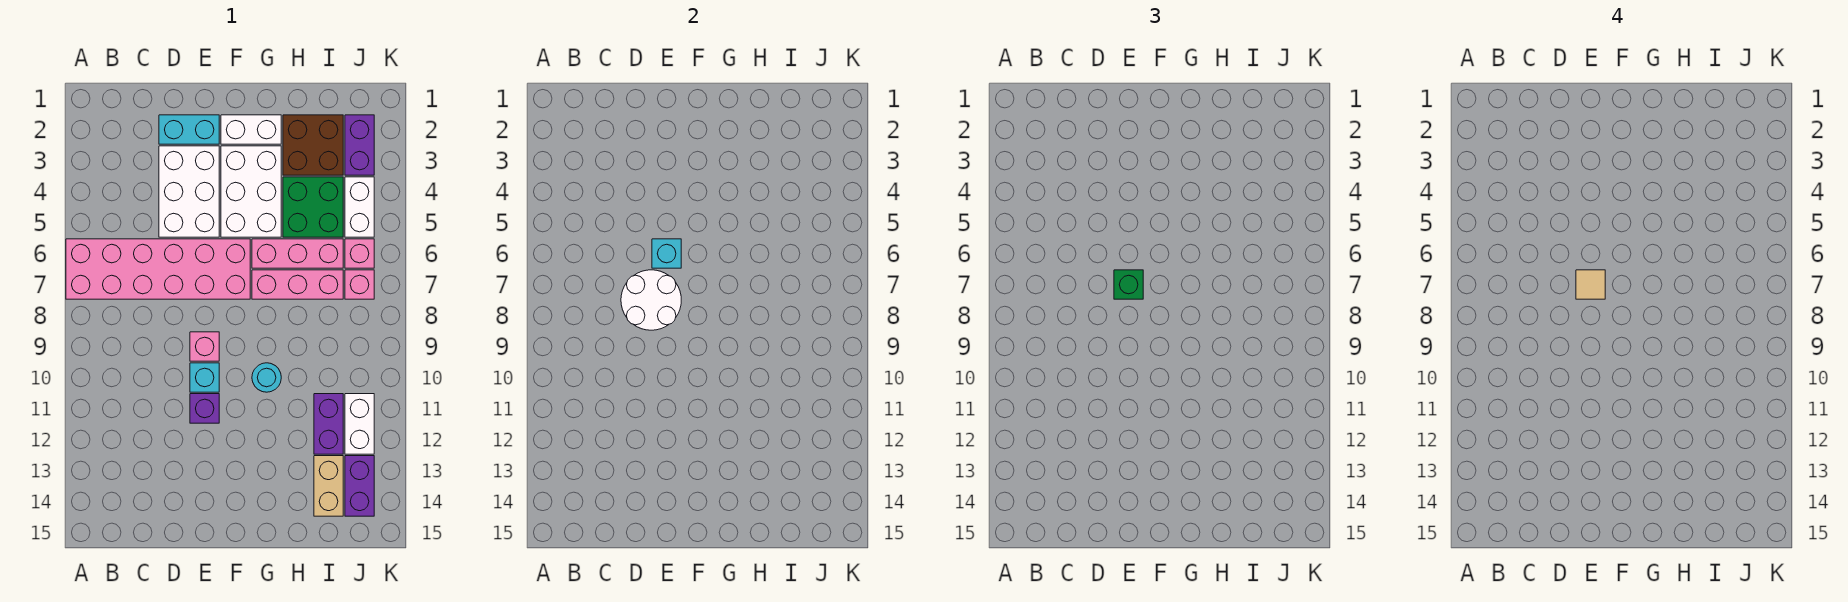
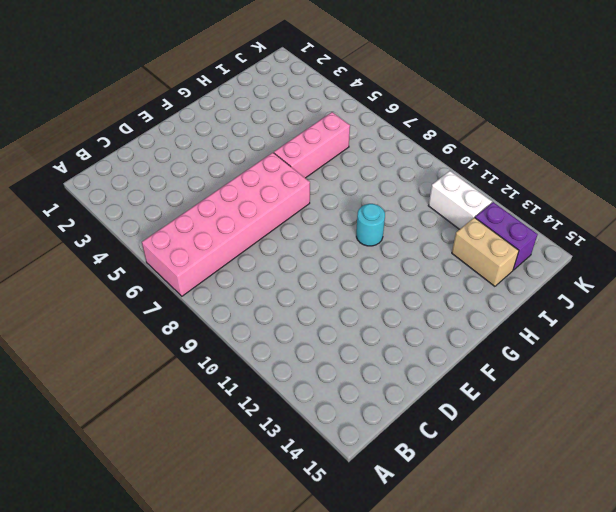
none -> cyan 1x2 brick [159,115,219,144]
none -> white 2x3 brick [159,146,219,237]
none -> pink 1x1 brick [190,332,219,361]

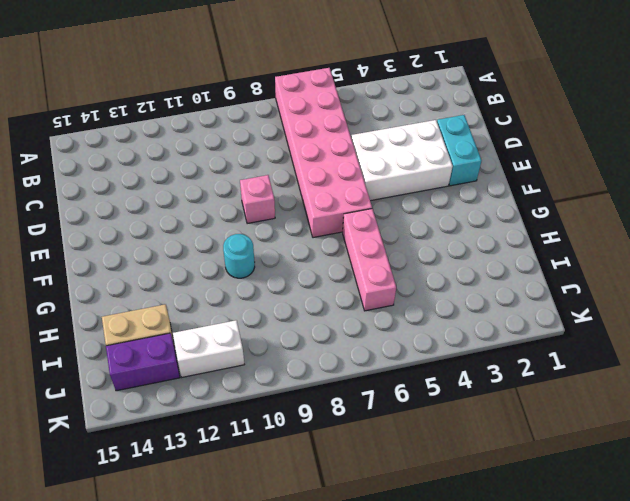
none -> cyan 1x1 brick [190,363,219,392]
none -> purple 1x1 brick [190,394,219,423]
none -> white 1x2 brick [221,115,281,144]

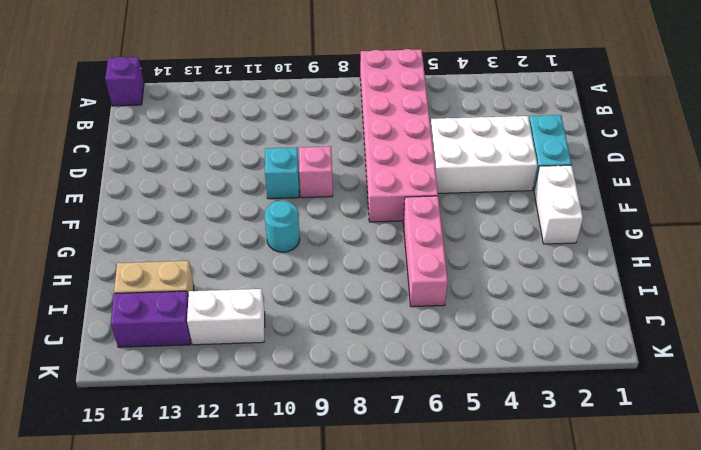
purple 1x1 brick [105,57,144,106] -> purple 1x1 brick moved to [190,394,219,423]
none -> white 2x3 brick [221,146,281,237]
none -> pink 1x3 brick [252,270,343,299]
none -> brown 2x2 brick [283,115,343,175]

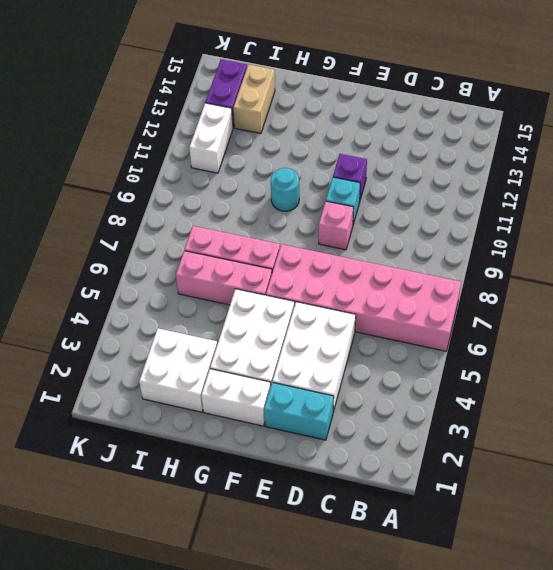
white 2x2 brick [139,328,217,412] -> brown 2x2 brick [283,115,343,175]
none -> green 2x2 brick [283,177,343,237]
none -> purple 1x2 brick [314,394,343,454]
none -> purple 1x2 brick [345,115,374,175]

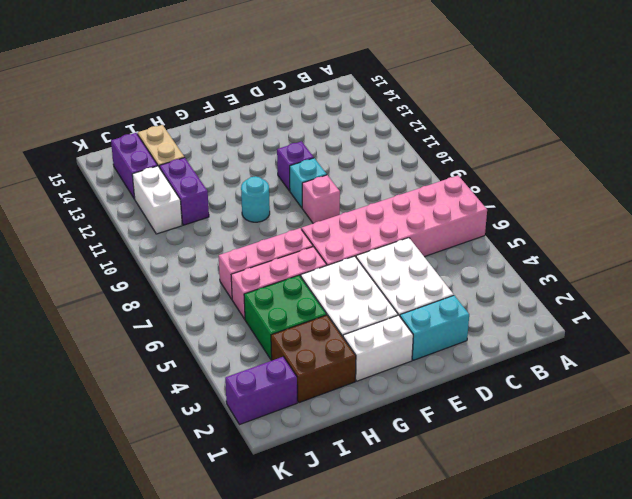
purple 1x2 brick [225,357,297,425] -> purple 1x2 brick turned to [345,115,374,175]
none -> white 1x2 brick [345,177,374,237]
none -> pink 1x1 brick [345,239,374,268]
none -> pink 1x1 brick [345,270,374,299]

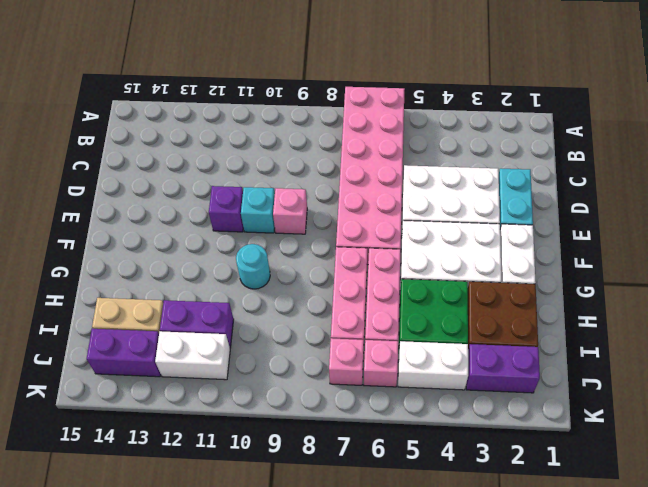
none -> white 2x2 round brick [621,270,681,330]
none -> cyan 1x1 brick [652,239,681,268]
none -> green 1x1 brick [1114,270,1143,299]

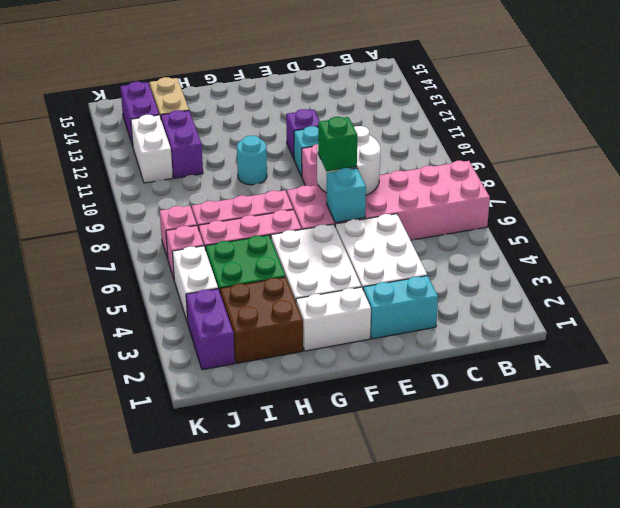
none -> tan 1x1 tile [1576,270,1605,299]

